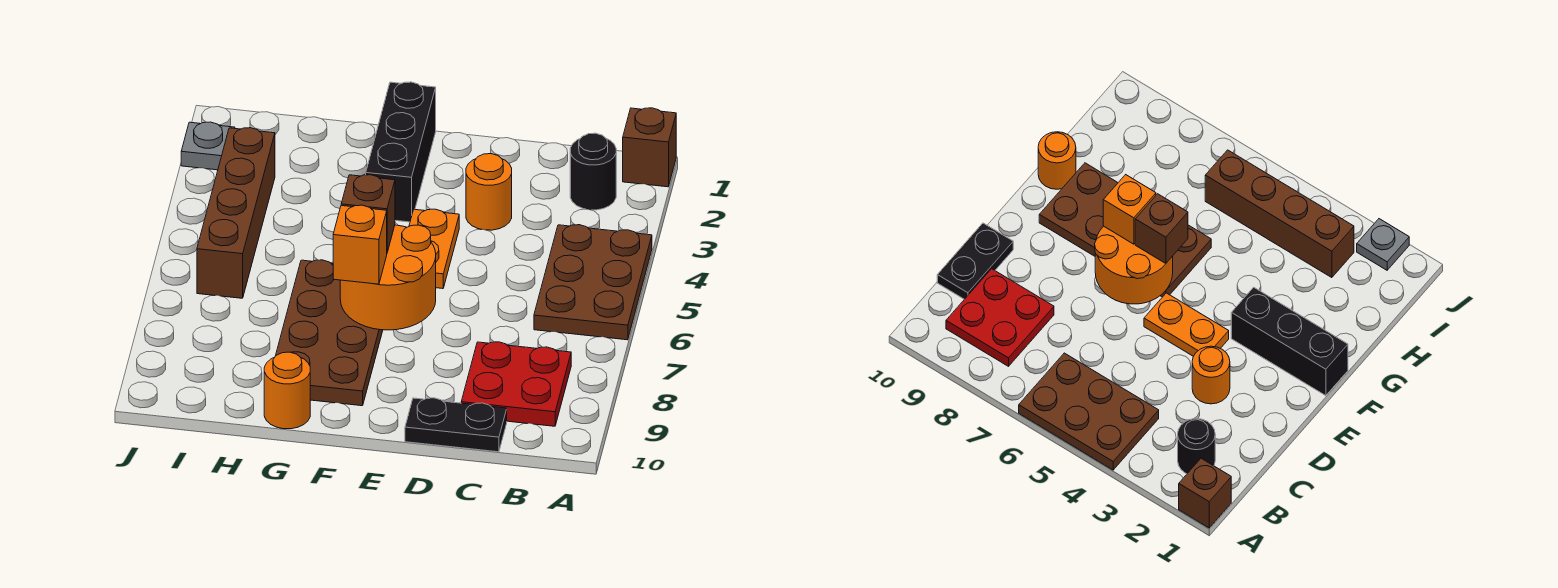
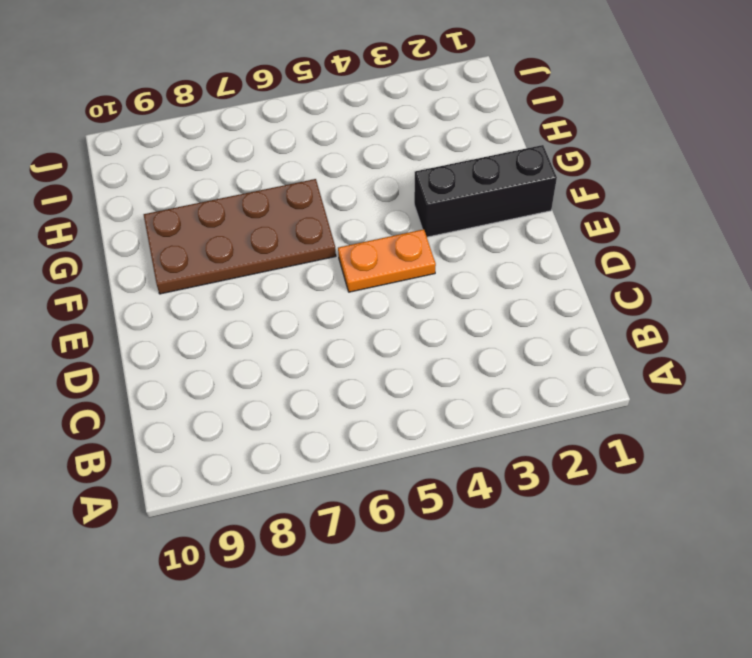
none -> brown 1x1 brick [623,108,676,187]
none -> brown 2x3 plate [534,225,652,340]
none -> black 1x1 round brick [570,133,616,210]

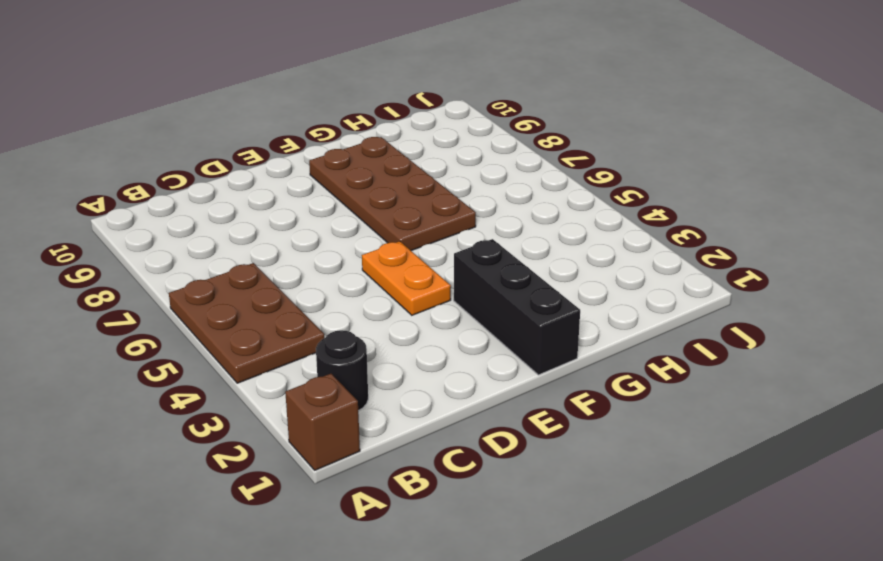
none -> red 2x2 plate [461,342,571,426]
none -> black 1x2 plate [405,398,507,452]
none -> orange 1x1 round brick [466,154,512,230]

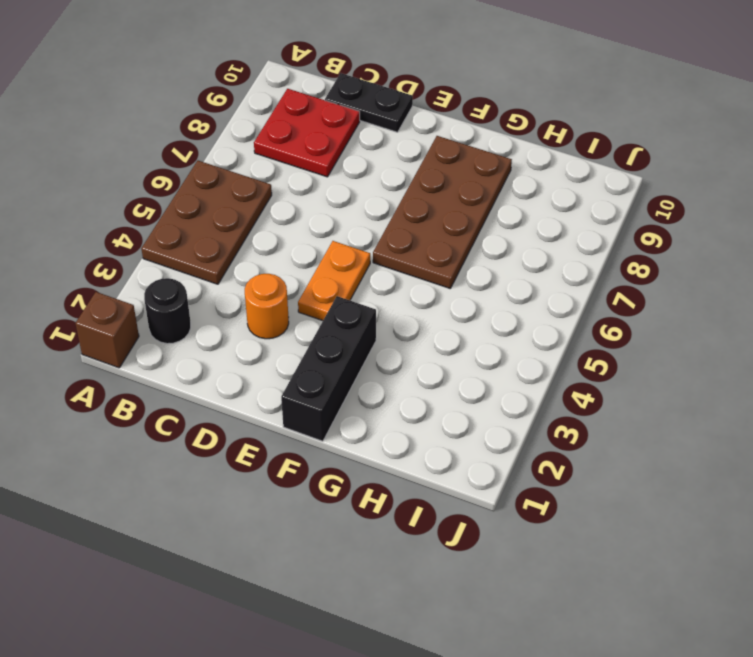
none -> orange 1x1 round brick [264,352,310,429]
none -> brown 1x4 brick [197,128,275,298]
none -> grey 1x1 plate [181,122,235,170]

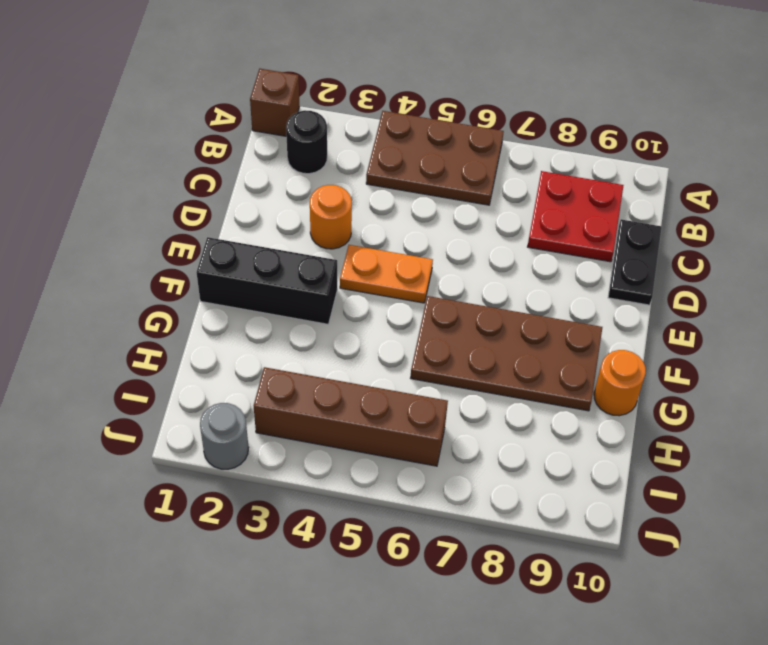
grey 1x1 round brick [200,403,249,469] -> grey 1x1 plate [181,122,235,170]
none -> orange 2x2 round brick [340,225,436,330]
none -> brown 1x1 brick [341,175,395,252]
none -> orange 1x1 brick [333,205,387,284]

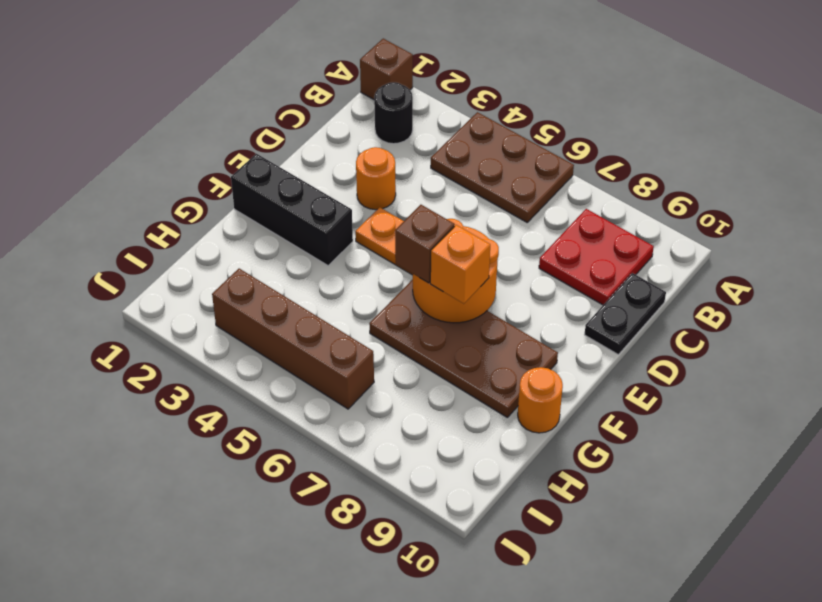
none -> grey 1x1 plate [181,122,235,170]

